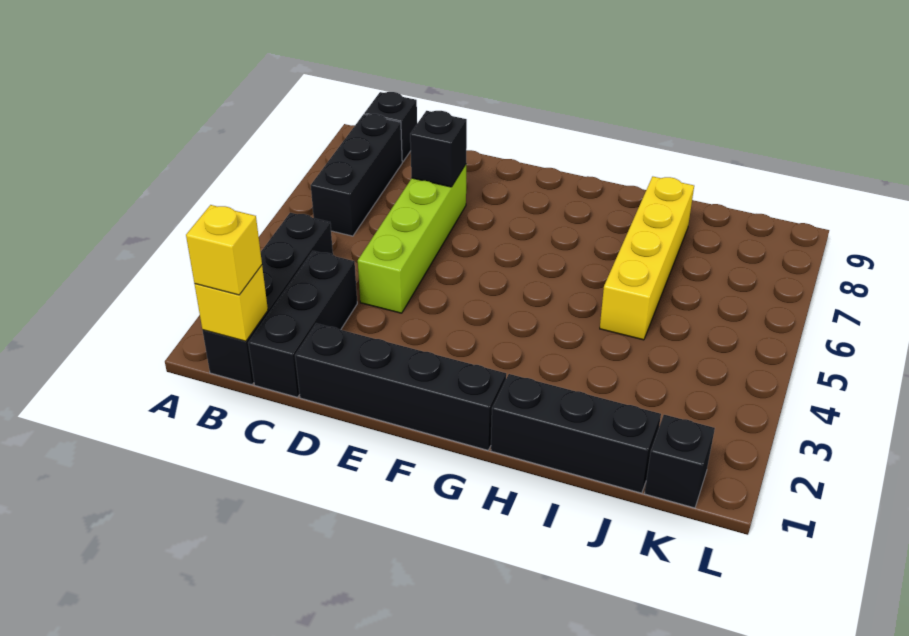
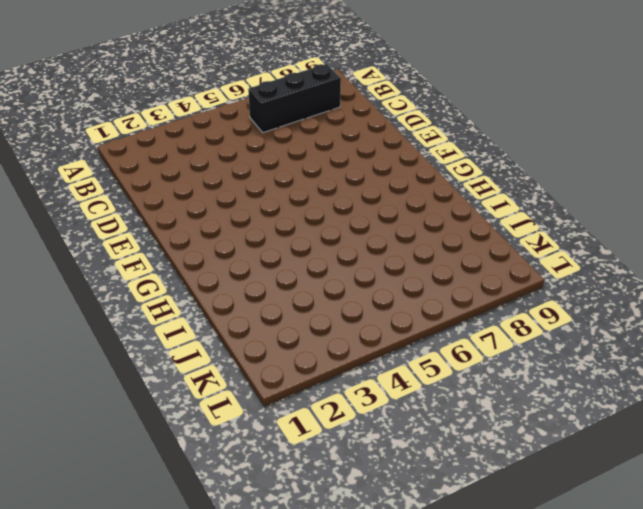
none -> black 1x4 brick [203,213,333,385]
none -> black 1x1 brick [364,92,417,162]
none -> black 1x3 brick [248,251,357,397]

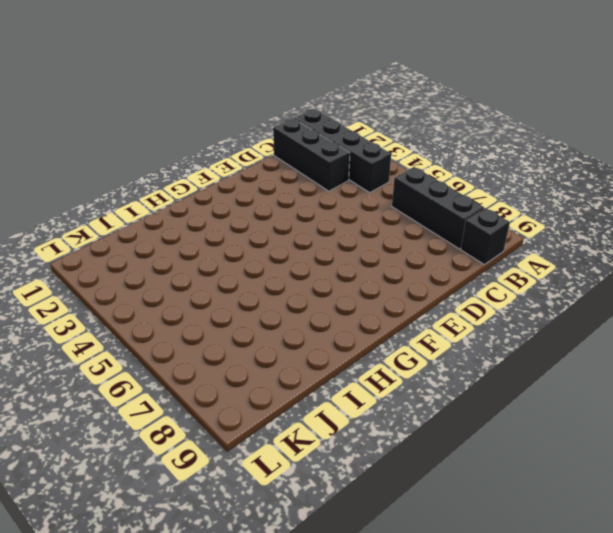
none -> black 1x4 brick [295,323,506,450]
none -> lime 1x4 brick [358,165,466,313]
none -> black 1x3 brick [491,374,661,493]

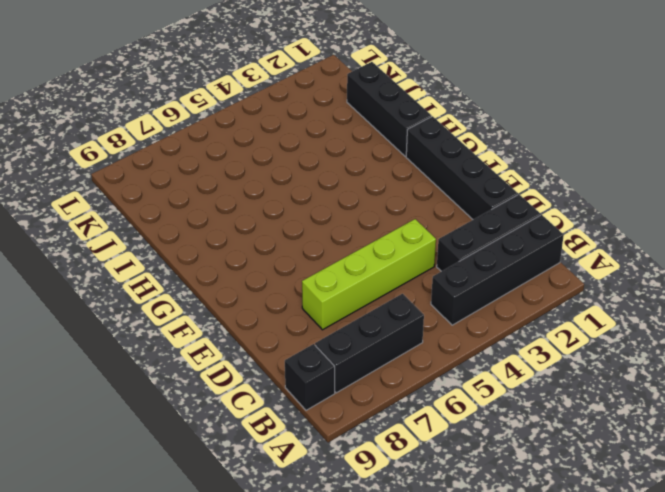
none -> yellow 1x4 brick [600,177,694,340]
none -> black 1x1 brick [644,415,715,508]
none -> yellow 1x1 brick [195,265,268,341]

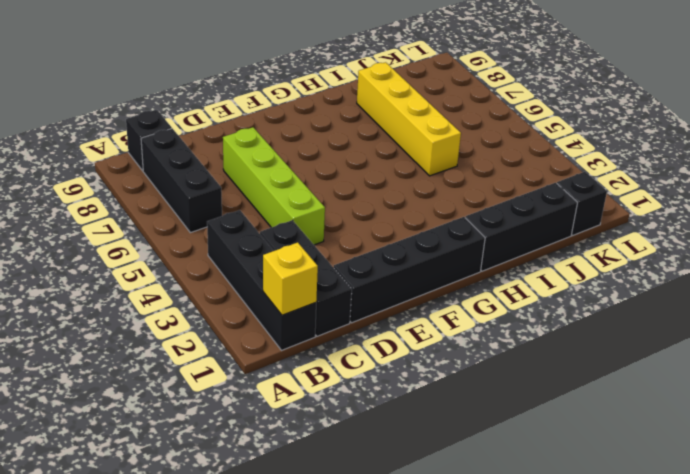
none -> black 1x1 brick [410,111,467,187]
none -> yellow 1x1 brick [186,205,262,295]

